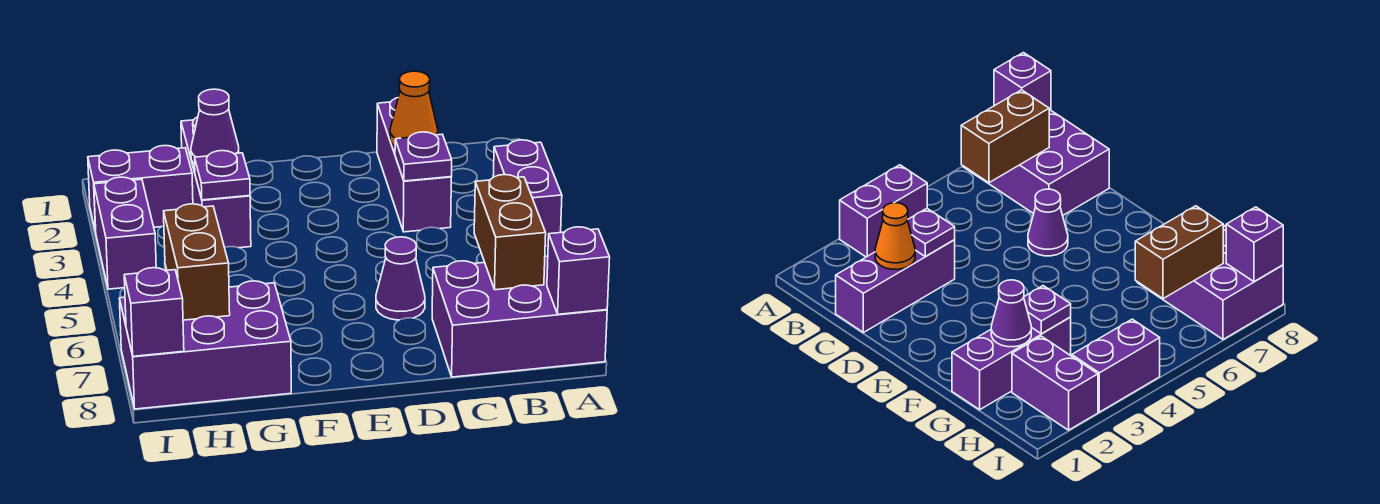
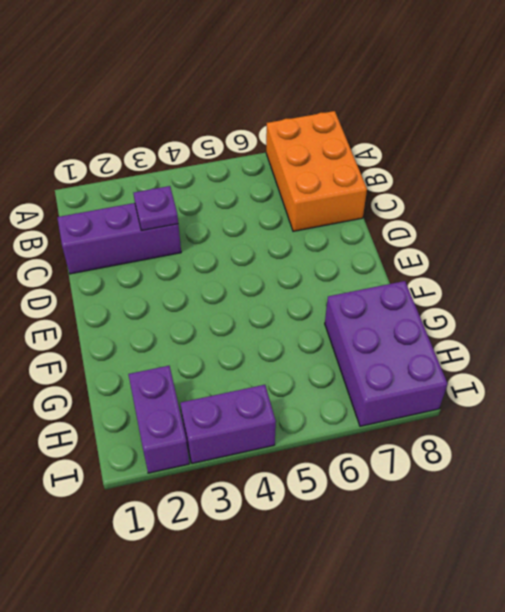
orange 2x3 brick [266,111,367,231] -> purple 2x3 brick [432,256,607,377]
none -> purple 1x2 brick [493,140,562,246]
none -> purple 1x1 cone [376,237,425,320]
none -> purple 1x3 brick [181,117,251,248]

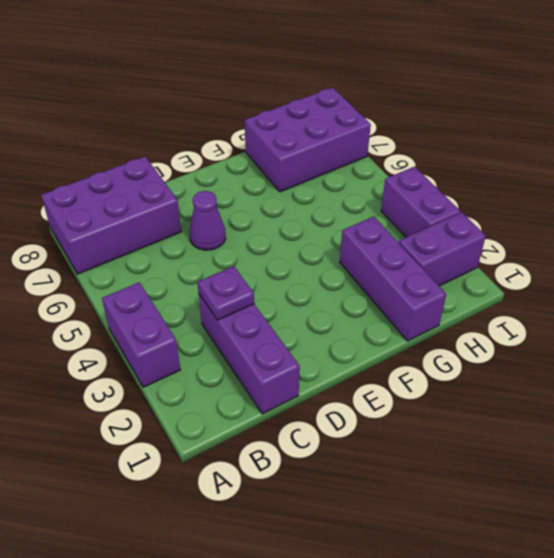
none -> purple 1x1 brick [547,227,610,314]
none -> brown 1x2 brick [474,175,546,290]
none -> orange 1x1 cone [390,71,438,146]

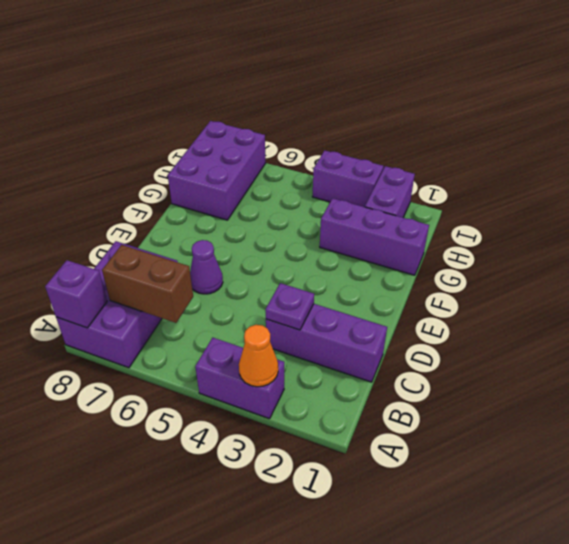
orange 1x1 cone [239,325,278,387] -> orange 1x1 cone moved to [390,71,438,146]
none -> purple 1x1 cone [191,89,239,164]
none -> purple 1x1 plate [195,151,250,200]
none -> brown 1x2 brick [164,204,230,320]

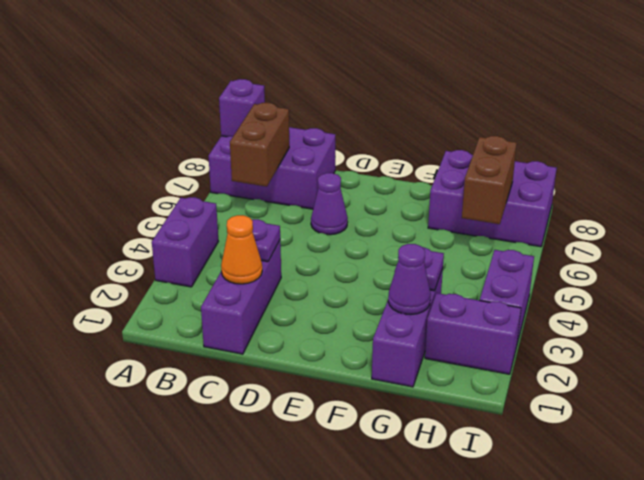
none -> purple 1x1 brick [124,268,184,356]

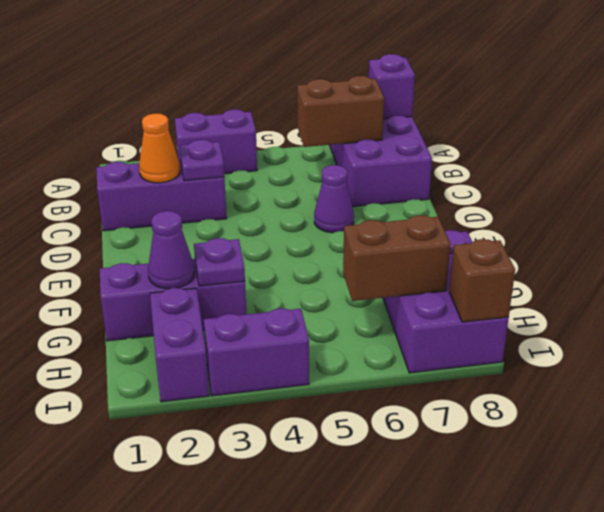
brown 1x1 brick [449,239,515,322] -> purple 1x1 brick [124,268,184,356]

